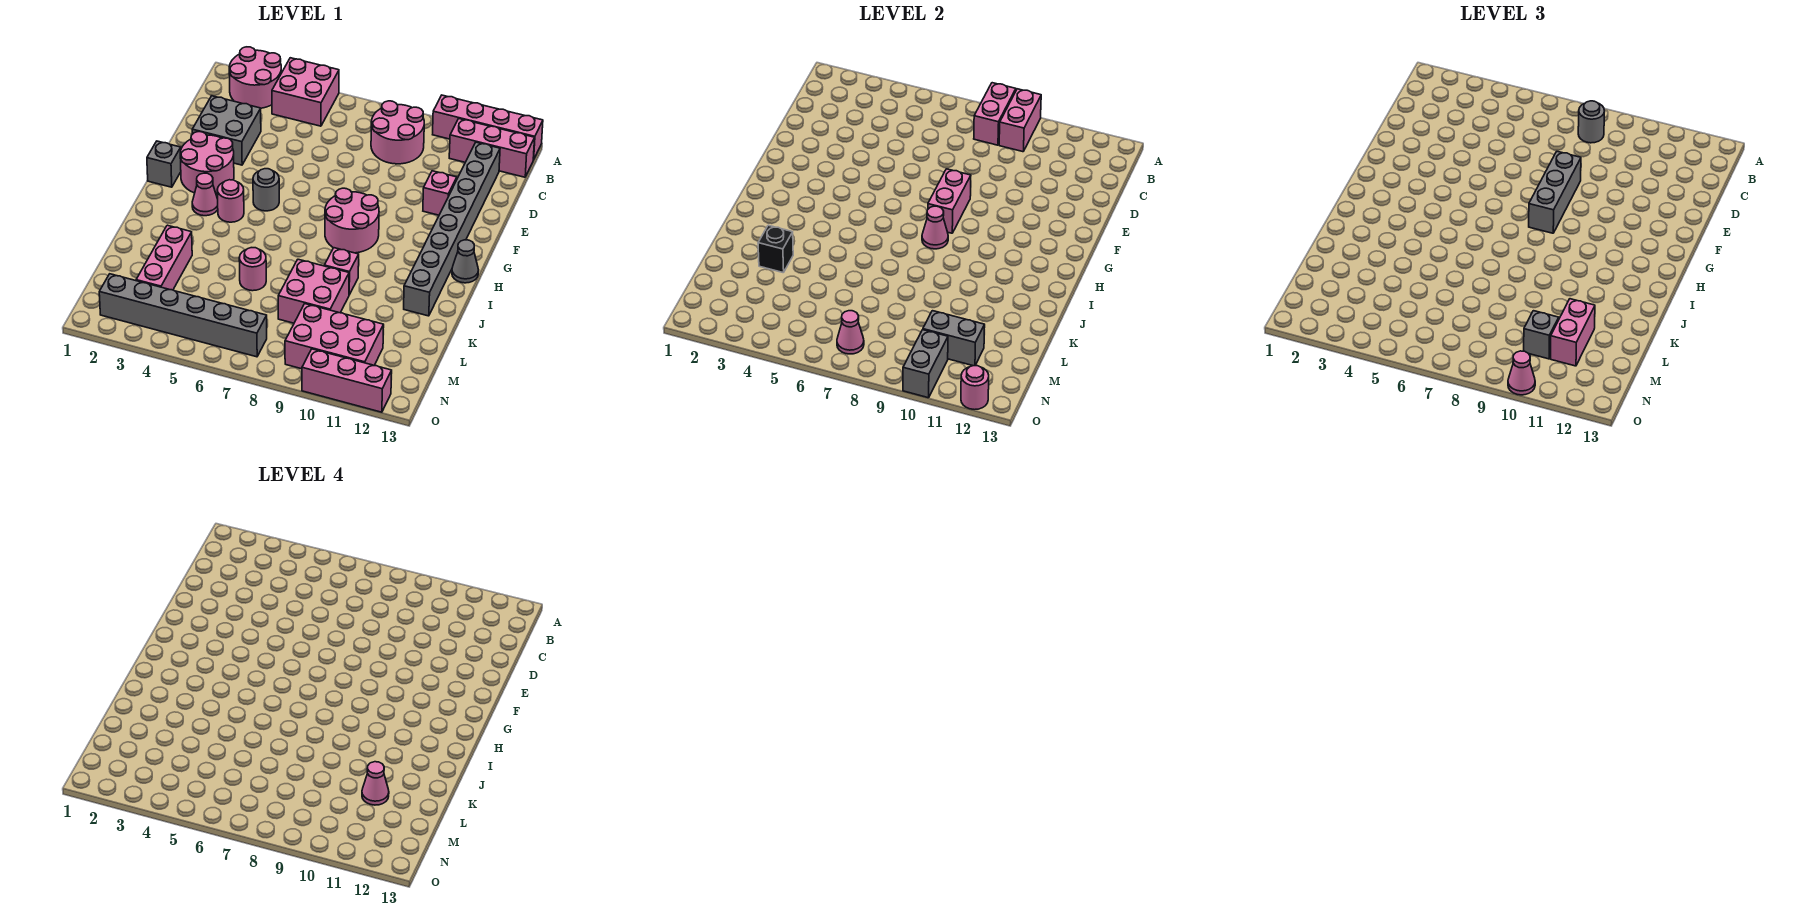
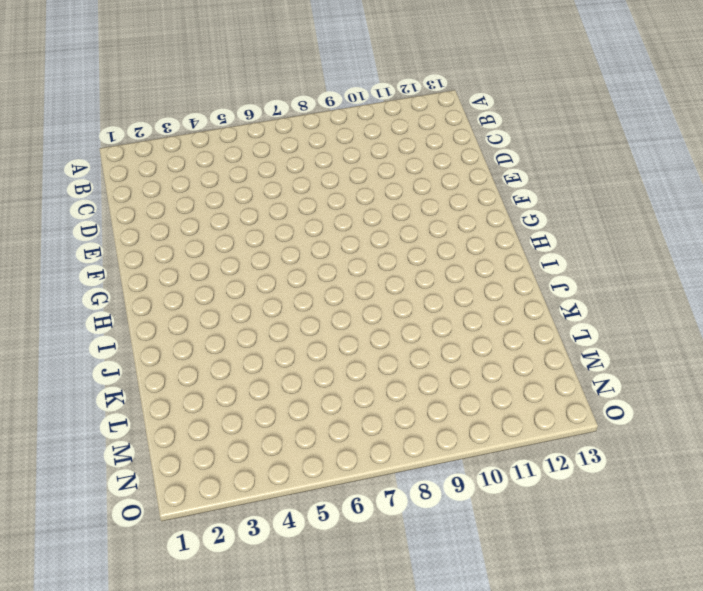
none -> pink 2x2 round brick [229,47,281,108]
none -> pink 2x2 brick [272,58,339,126]
none -> pink 1x4 brick [433,95,543,160]
none -> pink 2x2 round brick [371,101,424,164]

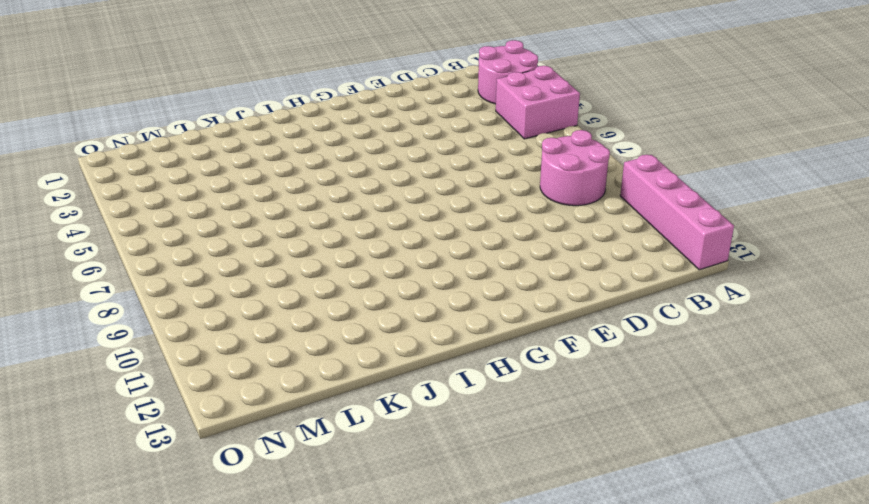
none -> pink 1x3 brick [449,119,535,177]
none -> grey 1x8 brick [404,142,500,316]
none -> grey 2x2 brick [192,96,261,165]
none -> pink 1x1 brick [423,171,457,215]

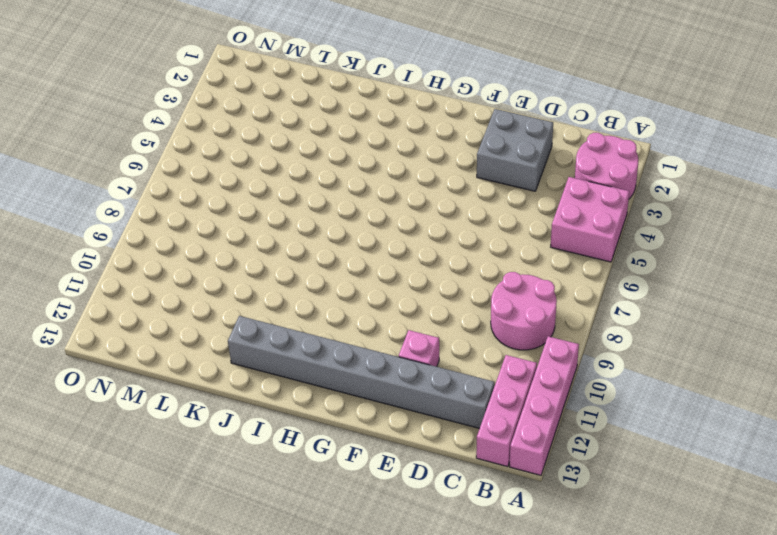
none -> pink 2x2 round brick [180,132,234,194]
none -> grey 1x1 brick [147,141,181,187]
none -> grey 1x1 round brick [253,169,279,211]
none -> pink 2x2 round brick [325,188,379,253]

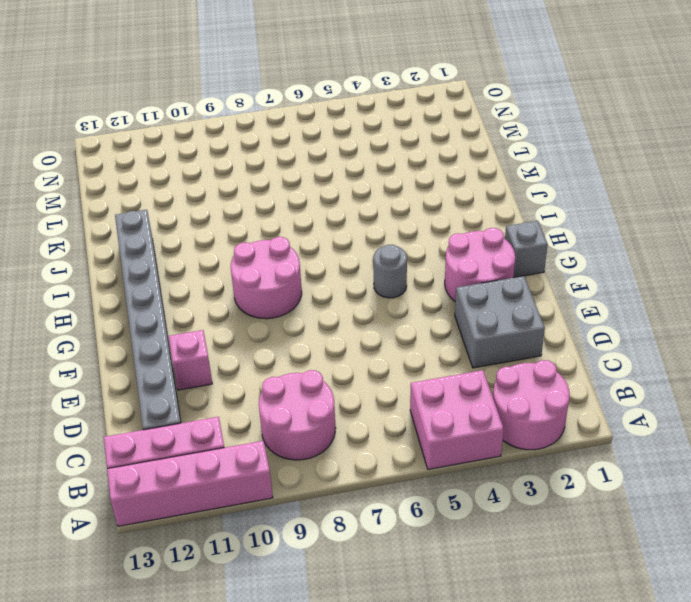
none -> pink 1x1 cone [192,173,218,216]
none -> pink 1x1 round brick [217,180,244,222]
none -> grey 1x1 cone [452,240,479,283]
none -> pink 1x1 brick [324,248,359,295]

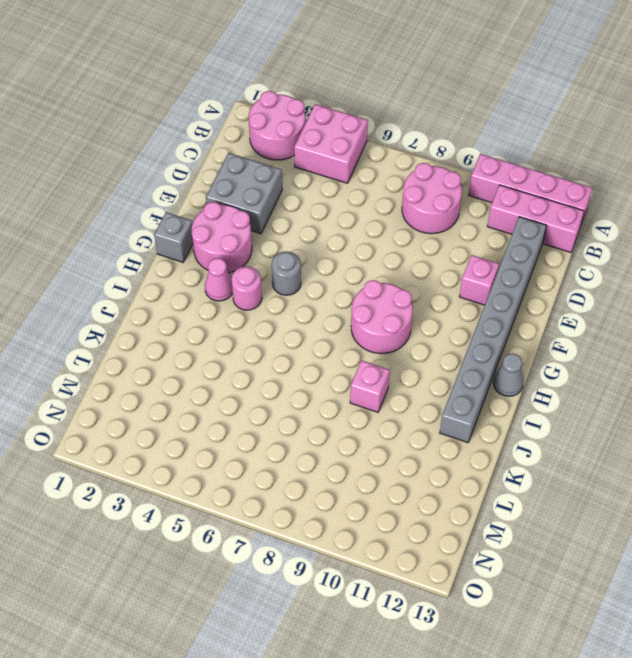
none -> pink 1x3 brick [136,225,192,290]
none -> pink 1x1 round brick [239,248,266,291]
none -> pink 2x2 brick [278,259,349,323]
none -> pink 2x3 brick [285,304,384,369]

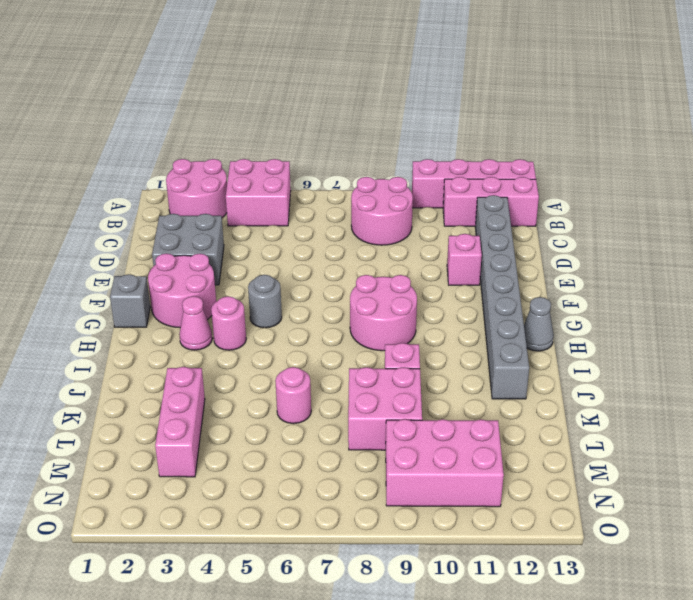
none -> grey 1x6 brick [99,274,267,357]
none -> pink 1x3 brick [302,349,392,412]
none -> pink 1x2 brick [974,83,1016,145]
none -> pink 1x2 brick [999,89,1041,152]

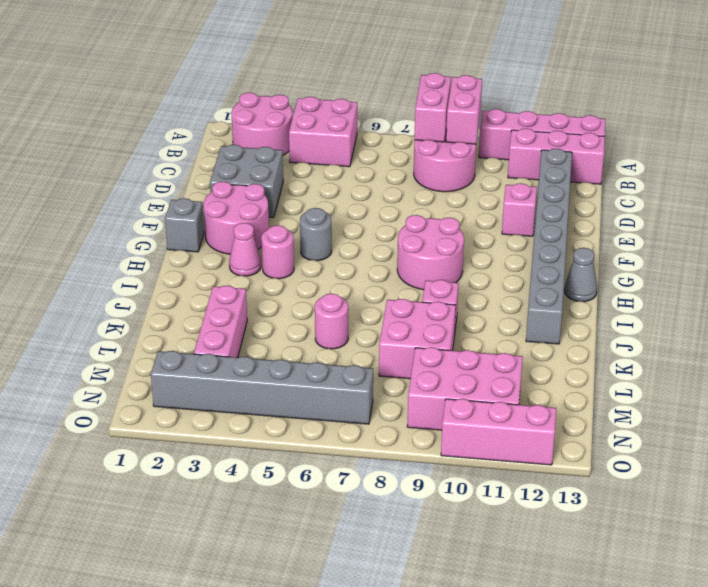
none -> pink 1x2 brick [928,169,971,233]
none -> pink 1x1 cone [922,206,948,249]
none -> black 1x1 brick [758,225,793,273]
none -> grey 1x2 brick [923,311,985,366]

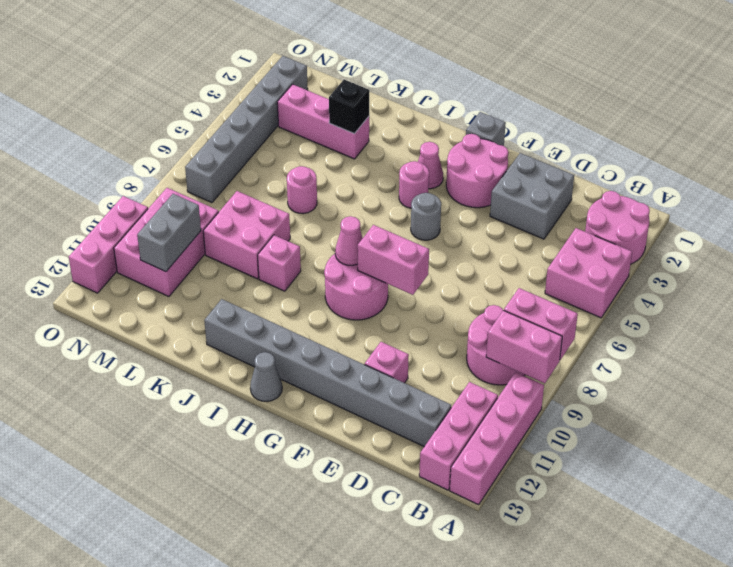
none -> pink 1x1 cone [837,311,864,354]
none -> grey 1x2 brick [903,330,948,398]
none -> pink 1x1 round brick [961,366,989,410]
none -> grey 1x1 round brick [1578,101,1605,143]

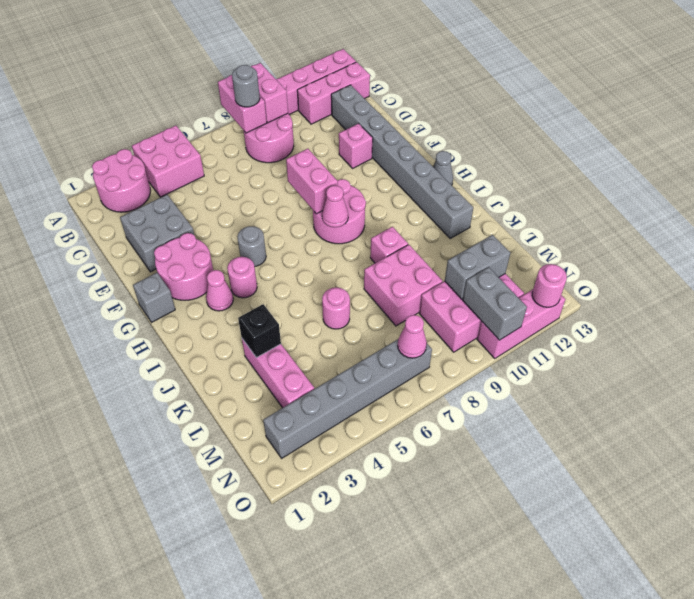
none -> grey 1x3 brick [1529,151,1581,233]
none -> pink 1x2 brick [1551,299,1595,366]
none -> grey 1x1 brick [1524,311,1559,359]
none -> pink 1x1 cone [1508,351,1535,395]

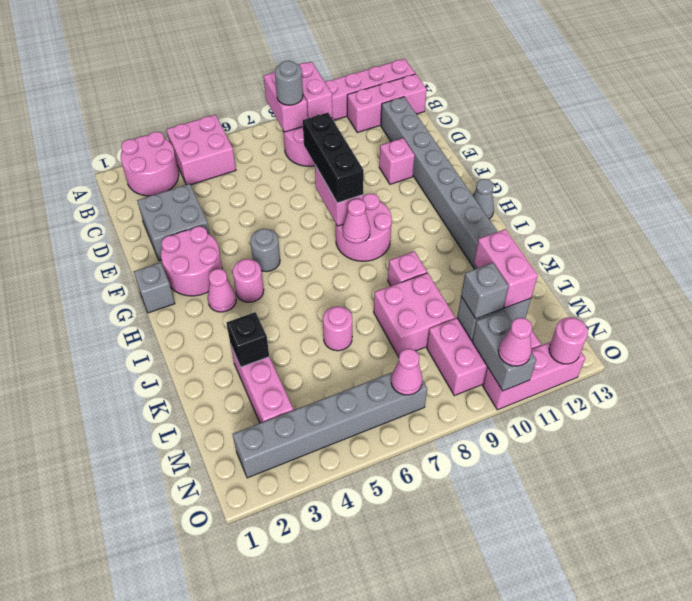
black 1x3 brick [303,113,364,203] -> grey 1x3 brick [1529,151,1581,233]
none -> pink 1x1 cone [362,762,389,805]

